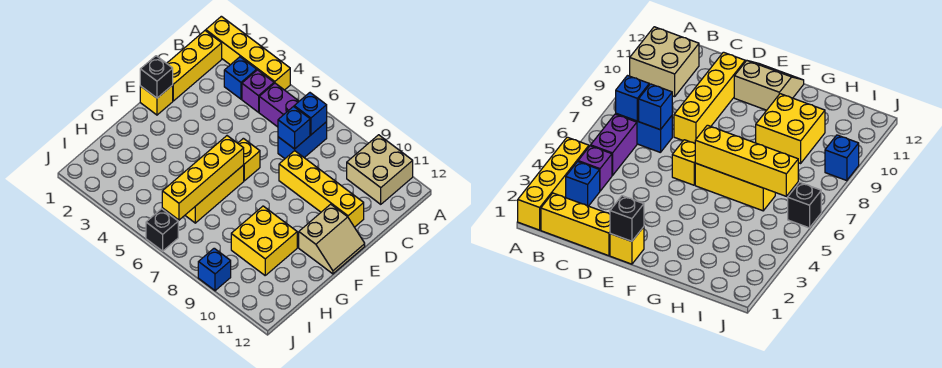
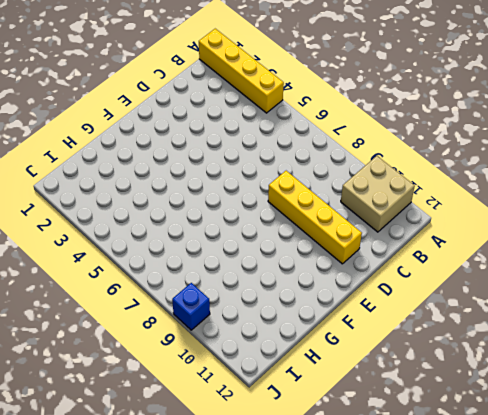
none -> yellow 1x3 brick [167,31,222,101]
none -> blue 1x1 brick [224,57,257,99]
none -> purple 1x1 brick [242,70,274,112]

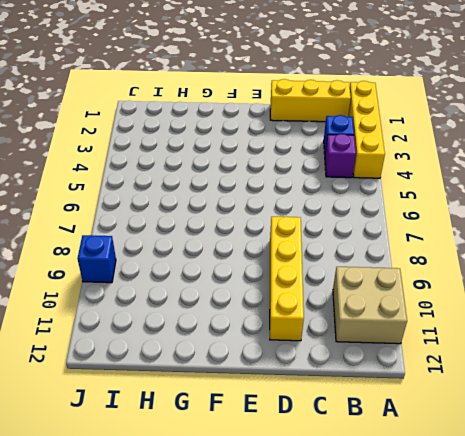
none -> purple 1x2 brick [259,83,299,127]
none -> blue 1x2 brick [278,122,327,159]
none -> yellow 1x1 brick [140,85,173,115]

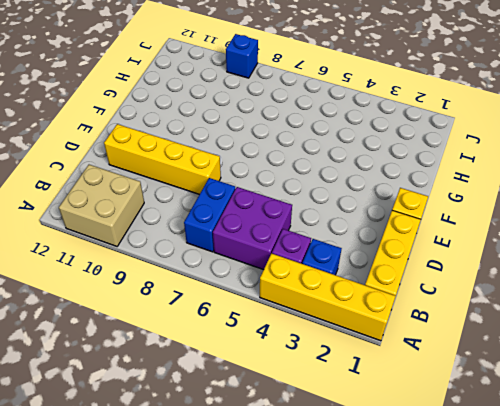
purple 2x2 brick [213,187,292,270] -> purple 1x2 brick [259,83,299,127]
none -> yellow 1x1 brick [238,138,260,181]
none -> tan 2x2 slope [299,204,365,274]
none -> yellow 1x3 brick [185,165,244,223]

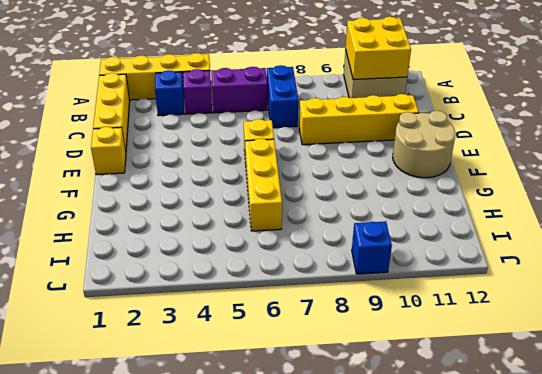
yellow 2x2 brick [346,17,411,80] -> yellow 2x2 brick moved to [231,206,297,275]
tan 2x2 round brick [393,111,455,178] -> tan 2x2 slope [299,204,365,274]
none -> black 1x1 brick [146,209,178,251]
none -> blue 1x1 brick [294,93,327,135]
none -> blue 1x1 brick [278,107,310,149]

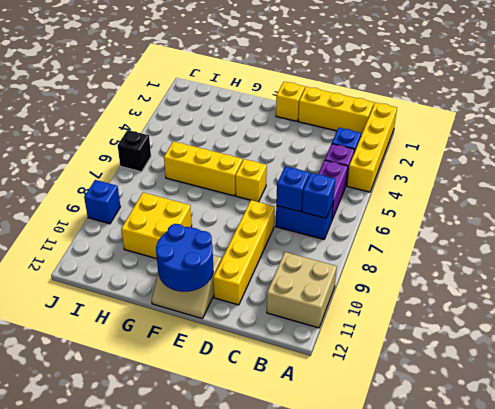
blue 2x2 round brick [156,224,213,292] -> none
none -> black 1x1 brick [140,56,173,98]
none -> yellow 1x4 brick [162,136,244,220]

